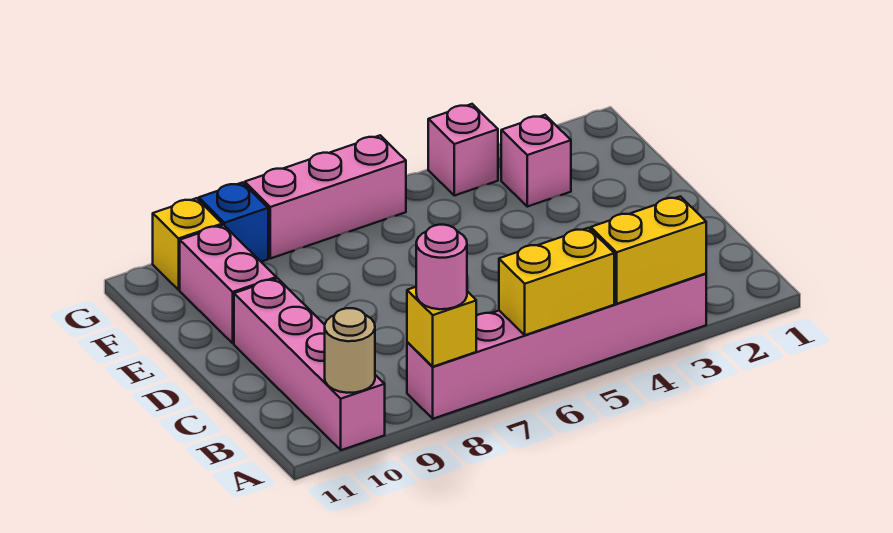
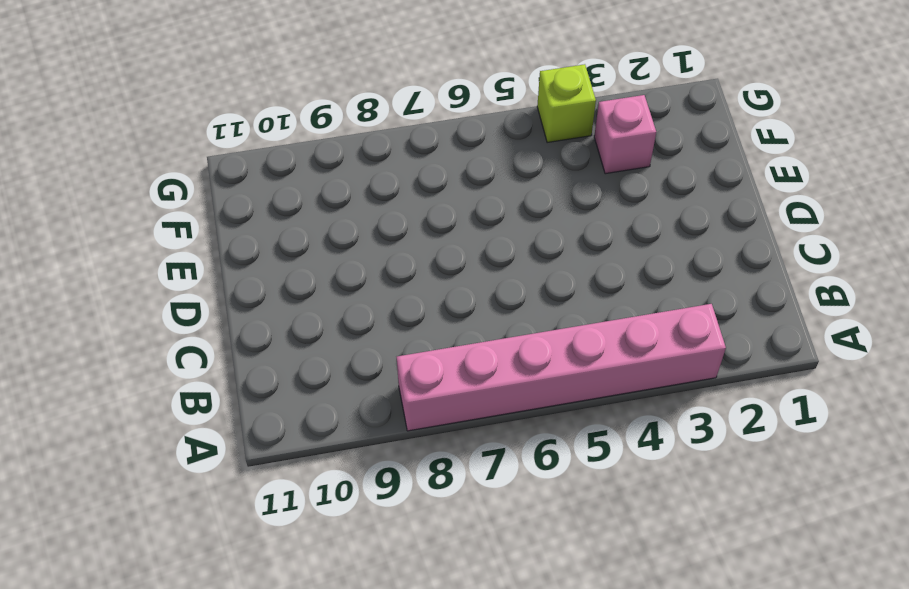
lime 1x1 brick [537,64,596,143] -> pink 1x1 brick [428,104,498,196]
none -> pink 1x4 brick [234,278,385,450]
none -> pink 1x2 brick [180,225,276,343]
none -> pink 1x3 brick [245,135,406,259]

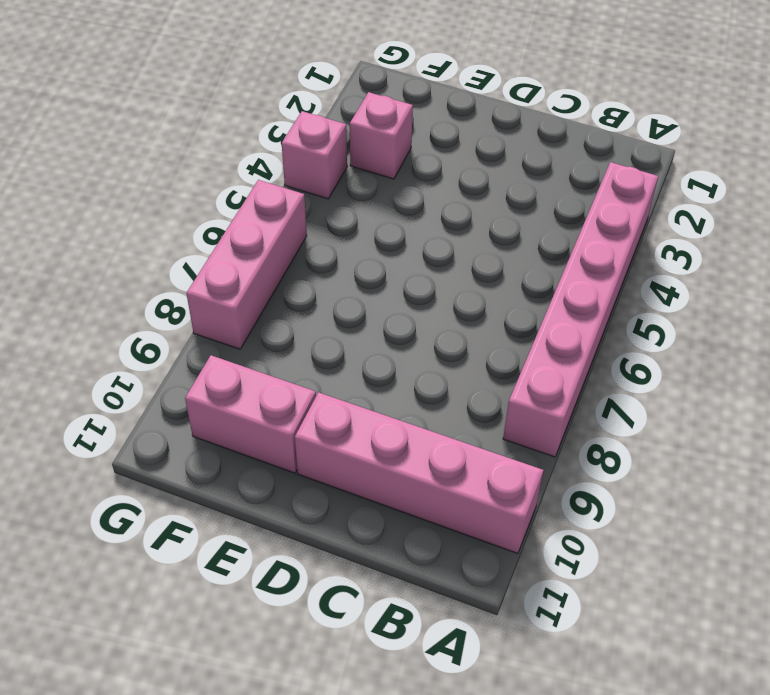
none -> blue 1x1 brick [199,183,268,262]
none -> yellow 1x1 brick [153,198,222,290]
none -> yellow 1x2 brick [591,196,706,304]

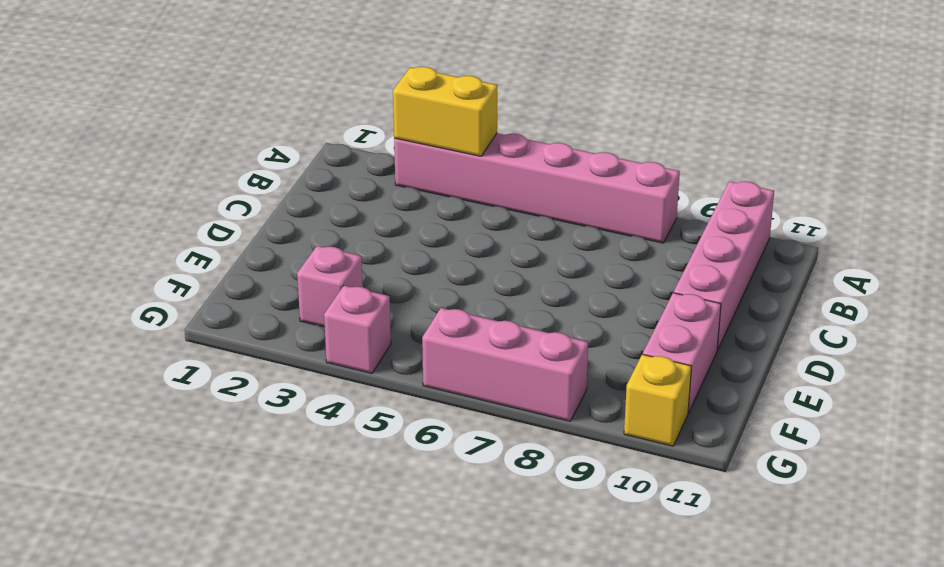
none -> blue 1x1 brick [199,183,268,262]
none -> yellow 1x2 brick [499,228,614,335]
none -> yellow 1x1 brick [407,287,476,367]

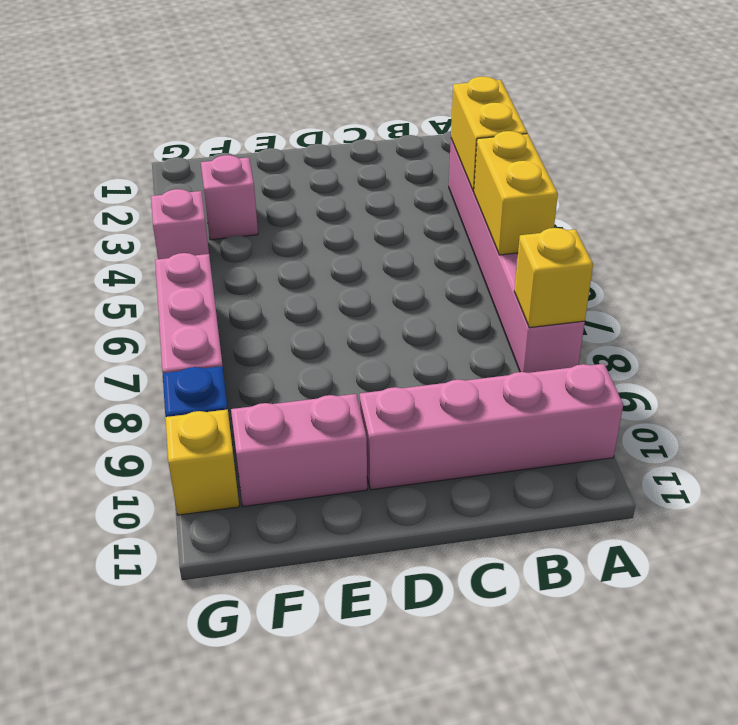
none -> tan 1x1 round brick [325,308,375,393]
none -> pink 1x1 round brick [416,225,467,309]

